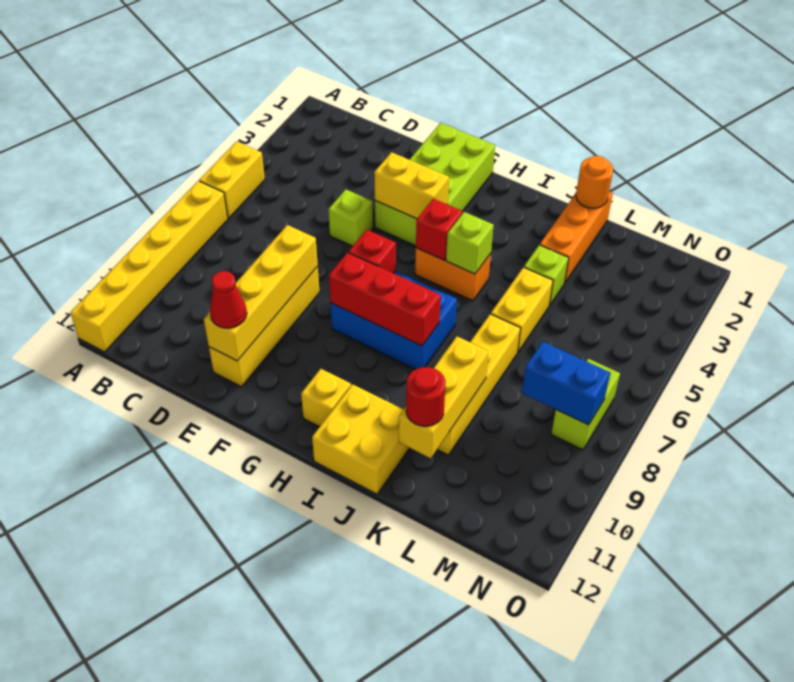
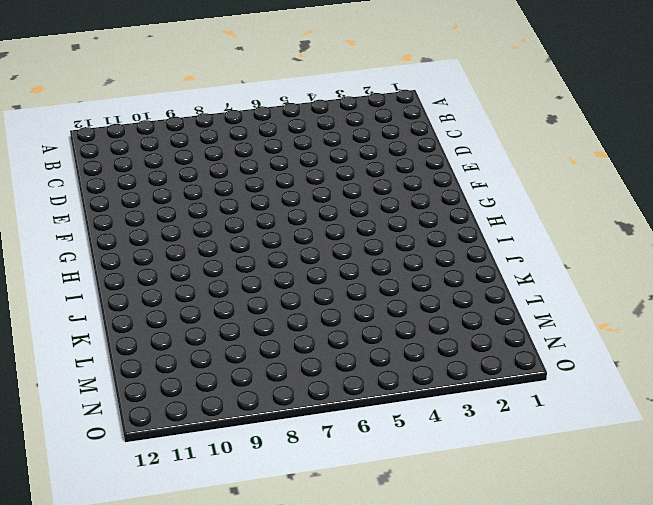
none -> yellow 1x2 brick [199,141,265,218]
none -> yellow 1x6 brick [70,181,228,352]
none -> lime 1x1 brick [328,189,373,246]

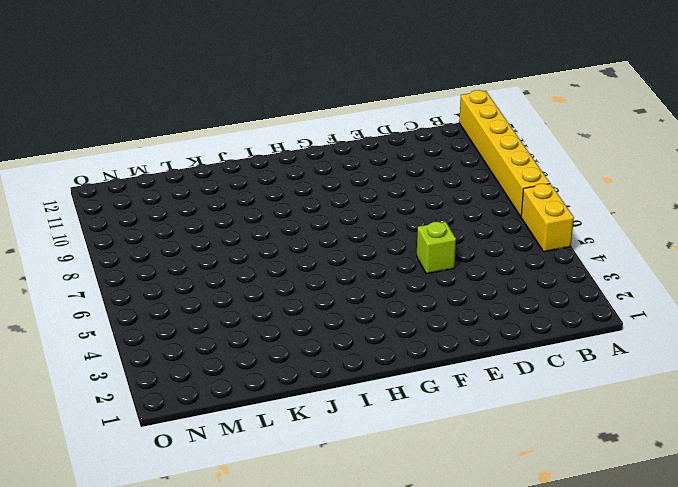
none -> yellow 1x4 brick [209,267,320,387]
none -> lime 2x4 brick [375,123,495,246]
none -> blue 2x3 brick [331,271,457,369]

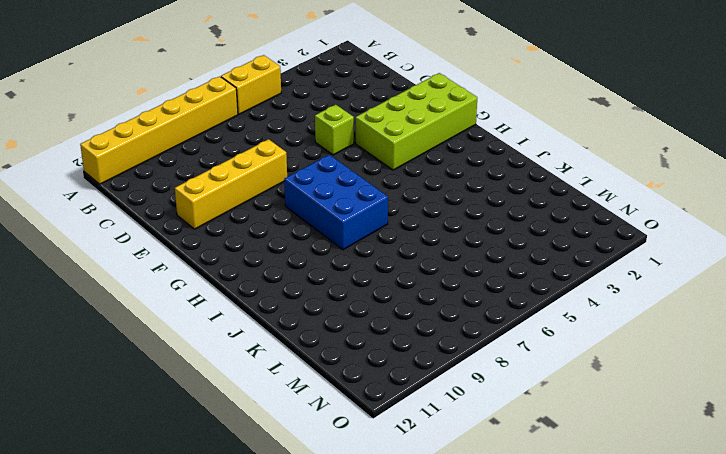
none -> orange 1x2 brick [415,248,491,301]
none -> yellow 1x1 brick [301,369,351,427]
none -> yellow 2x2 brick [312,384,409,494]

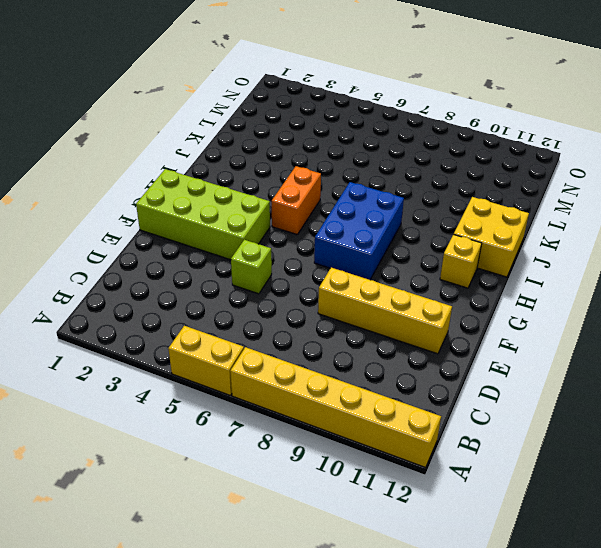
none -> orange 1x3 brick [540,192,613,282]
none -> lime 1x1 brick [524,245,569,306]
none -> yellow 1x2 brick [491,267,553,352]

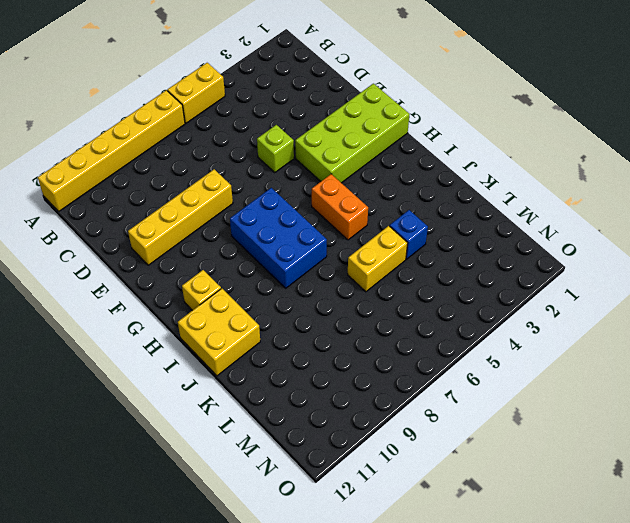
blue 1x1 brick [390,210,428,259] -> lime 1x1 brick [524,245,569,306]
none -> orange 1x3 brick [540,192,613,282]
none -> yellow 1x4 brick [437,314,521,455]
none -> lime 1x2 brick [551,359,620,450]

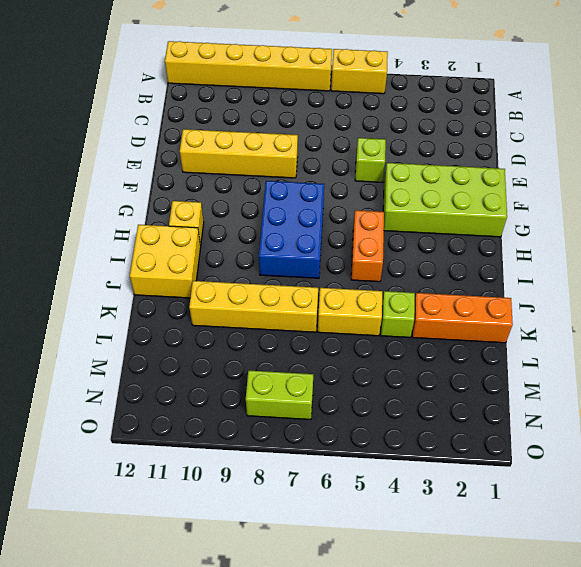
none -> yellow 1x4 brick [204,225,318,361]
none -> yellow 1x2 brick [374,152,449,219]
none -> red 1x1 brick [349,230,396,273]

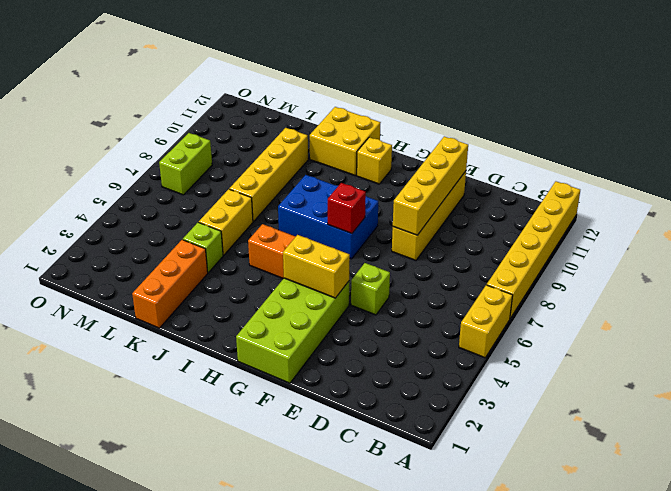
none -> red 1x3 brick [329,253,441,346]
none -> red 1x1 brick [416,199,462,260]
none -> lime 1x1 brick [446,212,494,274]

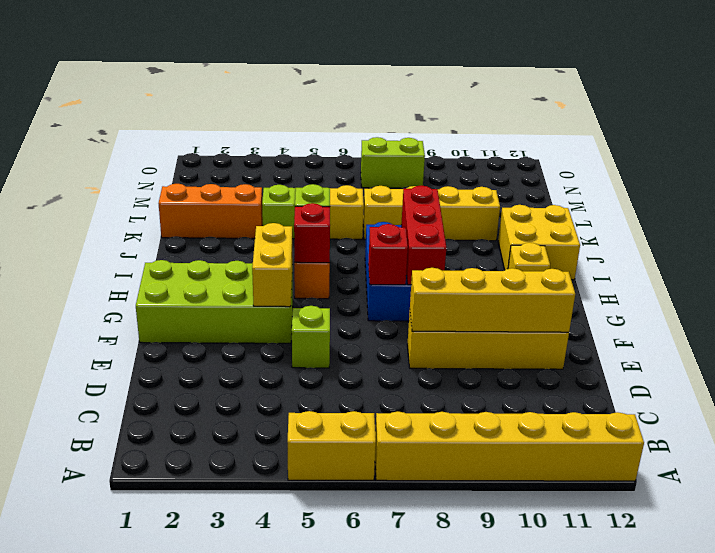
none -> orange 1x1 round brick [576,156,613,208]
none -> yellow 1x3 brick [399,336,489,458]
none -> blue 1x2 brick [522,342,610,425]

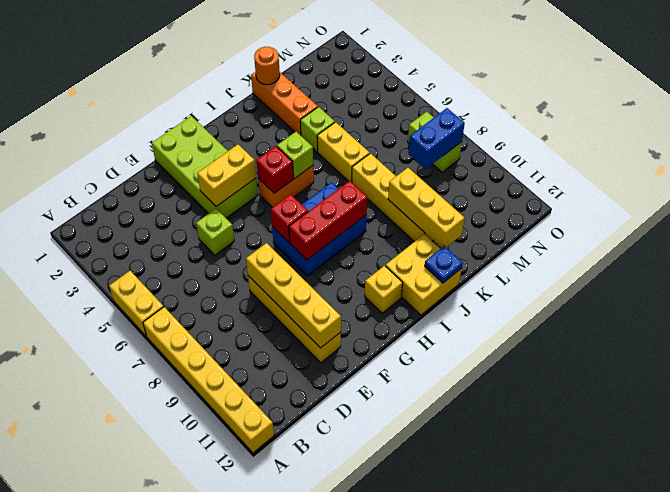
blue 1x1 plate [425,246,463,283] -> none
none -> red 1x1 cone [210,271,247,328]
none -> red 1x1 round brick [406,367,446,426]

